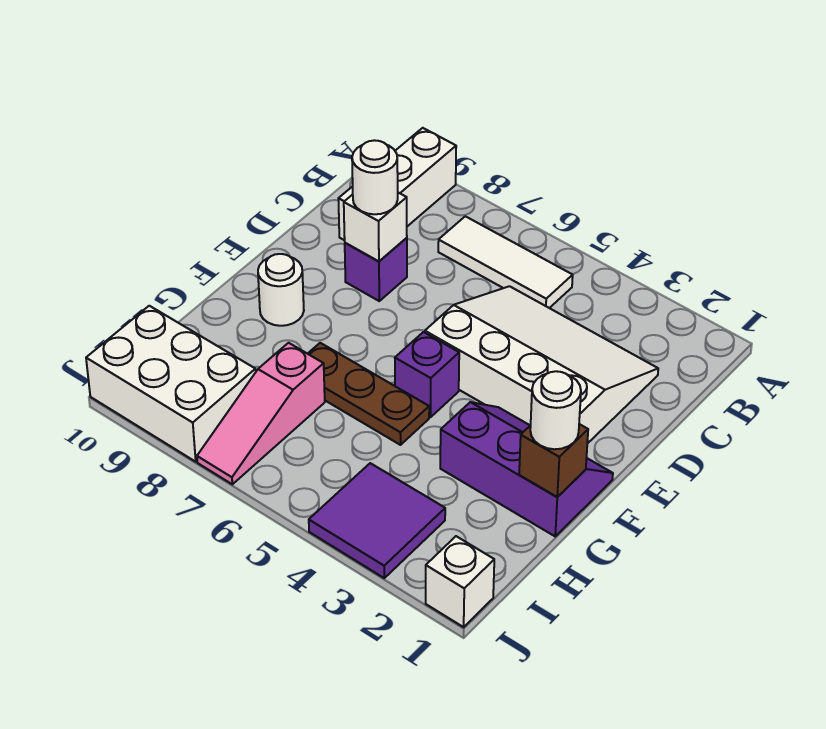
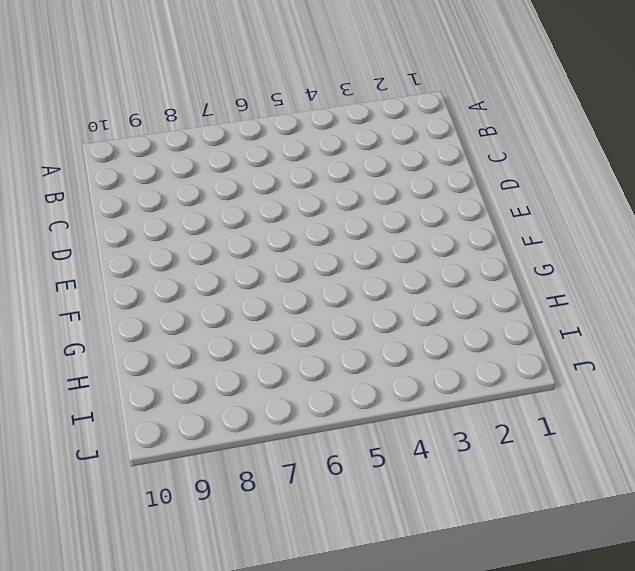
none -> white 1x3 brick [338,128,456,240]
none -> white 1x3 tile [438,216,573,308]
none -> white 3x4 slope [425,286,658,444]

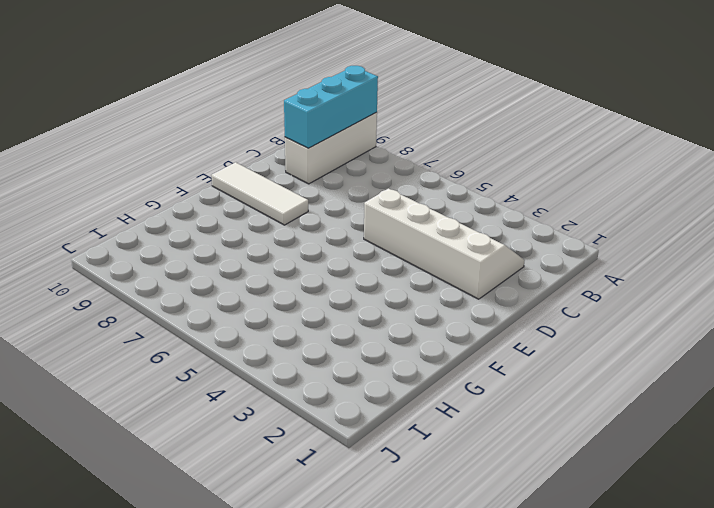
cyan 1x3 brick [284,66,378,148] -> none
white 2x4 slope [364,189,525,299] -> white 3x4 slope [425,286,658,444]
white 1x3 tile [212,162,308,225] -> white 1x3 tile moved to [438,216,573,308]
none -> purple 1x1 brick [345,238,407,301]
none -> purple 2x3 slope [440,402,613,536]
none -> purple 1x1 brick [395,332,459,417]

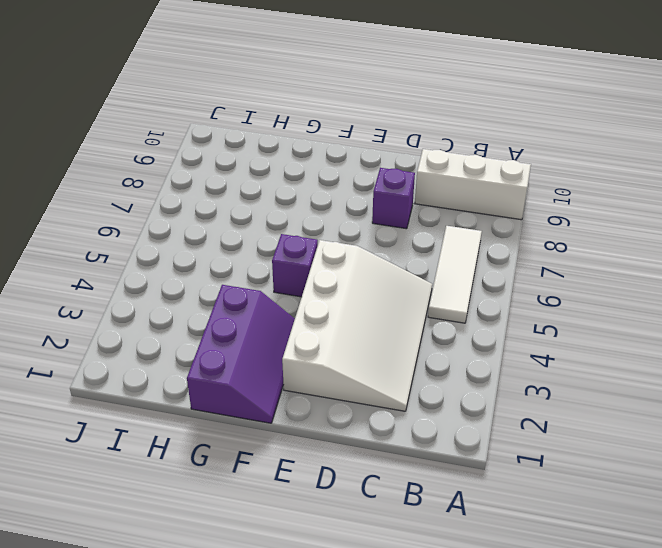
none -> white 1x1 round brick [258,254,304,326]
none -> brown 1x3 plate [308,343,429,445]
none -> pink 1x3 slope [197,343,325,484]

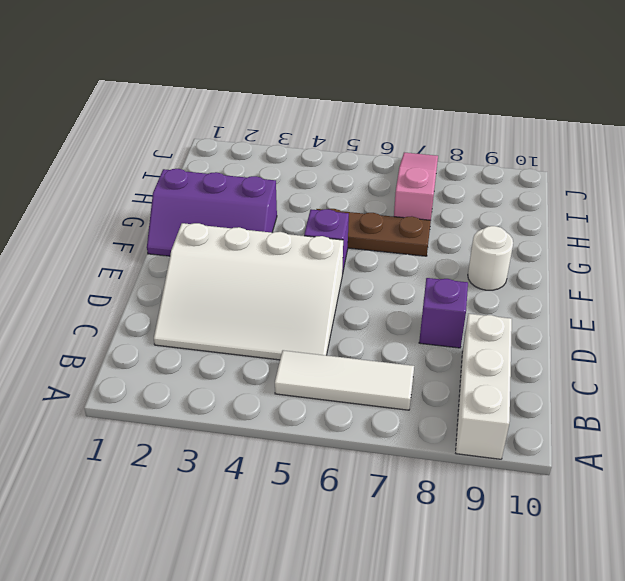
none -> purple 2x2 tile [309,463,445,578]
none -> white 2x3 brick [86,306,256,462]
none -> white 1x1 brick [426,536,494,627]

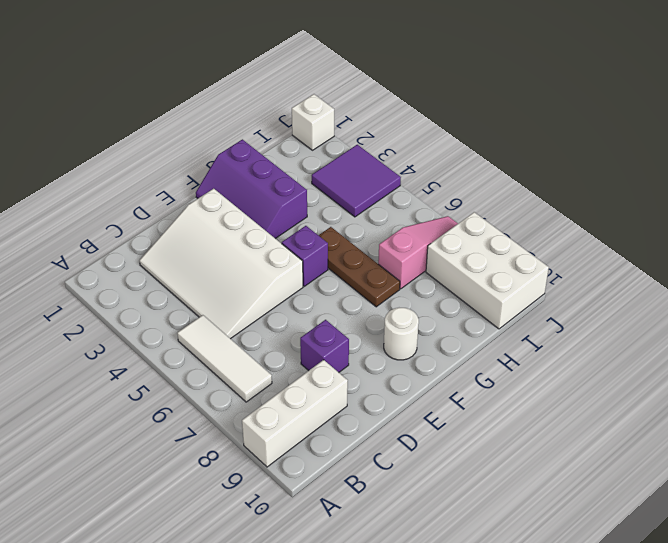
none -> white 1x1 brick [344,193,407,261]
none -> brown 1x1 brick [519,424,588,497]
none -> white 1x1 round brick [352,140,398,214]

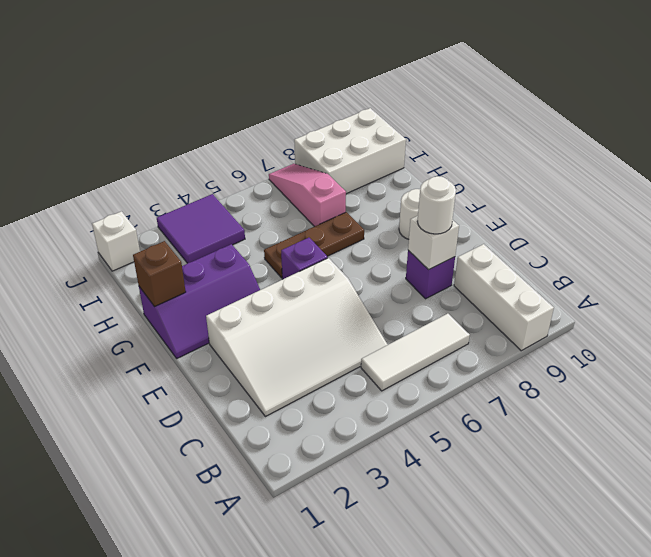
none -> white 1x1 round brick [530,371,581,449]

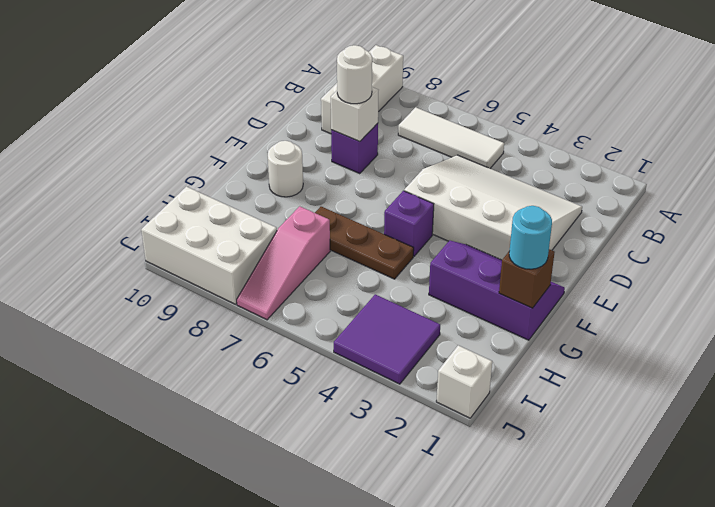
cyan 1x1 round brick [509,206,552,269] -> white 1x1 round brick [530,371,581,449]

